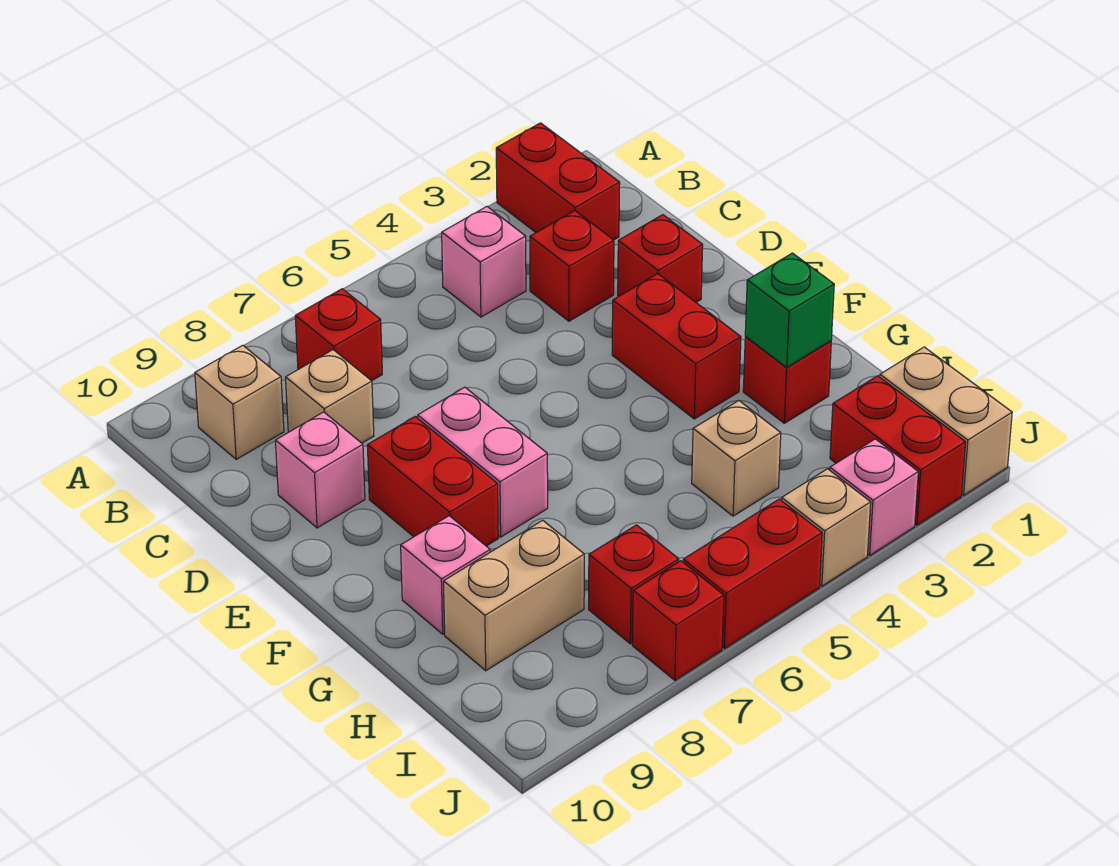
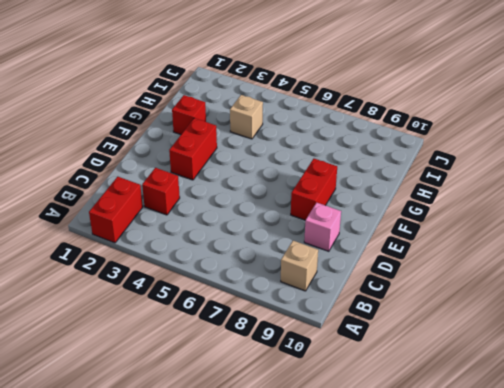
none -> pink 1x1 brick [442,207,526,317]
none -> red 1x1 brick [295,289,382,381]
none -> tan 1x1 brick [286,350,374,443]

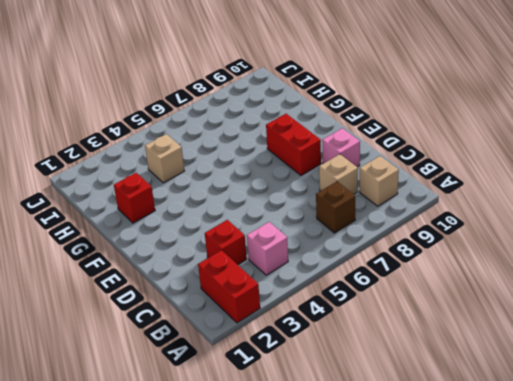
brown 1x1 brick [316,182,355,233] -> red 1x1 brick [295,289,382,381]
none -> red 1x1 brick [618,215,703,302]
none -> red 1x2 brick [612,274,741,419]
none -> pink 1x2 brick [418,387,548,537]

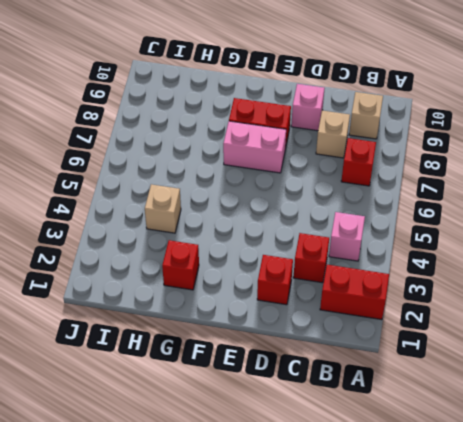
none -> red 1x2 brick [612,274,741,419]
none -> pink 1x1 brick [401,516,490,634]
none -> tan 1x2 brick [444,520,584,671]

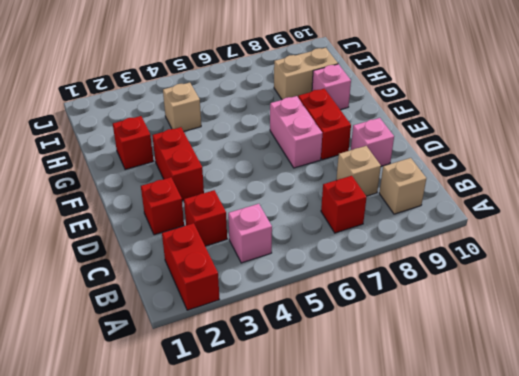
none -> tan 1x2 brick [880,347,1012,495]
none -> red 1x2 brick [830,376,966,525]
none -> red 1x1 brick [589,525,679,644]

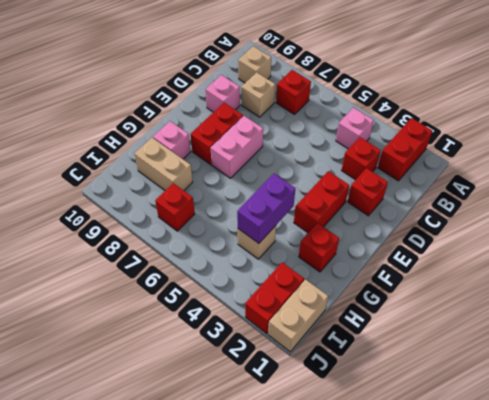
purple 1x2 brick [237,174,295,243] -> none
none -> pink 1x1 brick [830,439,918,555]
none -> tan 1x1 brick [782,469,871,586]
none -> red 1x2 brick [683,499,822,649]

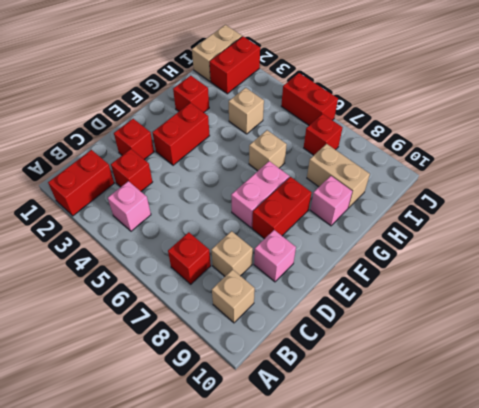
tan 1x1 brick [249,130,287,171] -> tan 1x1 brick moved to [782,469,871,586]
none -> pink 1x1 brick [830,439,918,555]
none -> red 1x1 brick [632,561,724,680]
none -> green 1x1 brick [745,253,834,367]

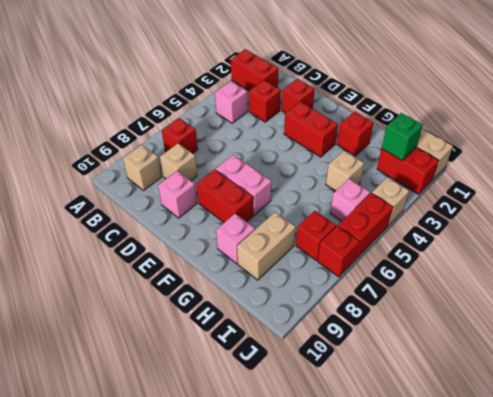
green 1x1 brick [382,113,423,160] -> green 1x1 brick moved to [745,253,834,367]
pink 1x1 brick [330,179,370,221] -> pink 1x1 brick moved to [830,439,918,555]

